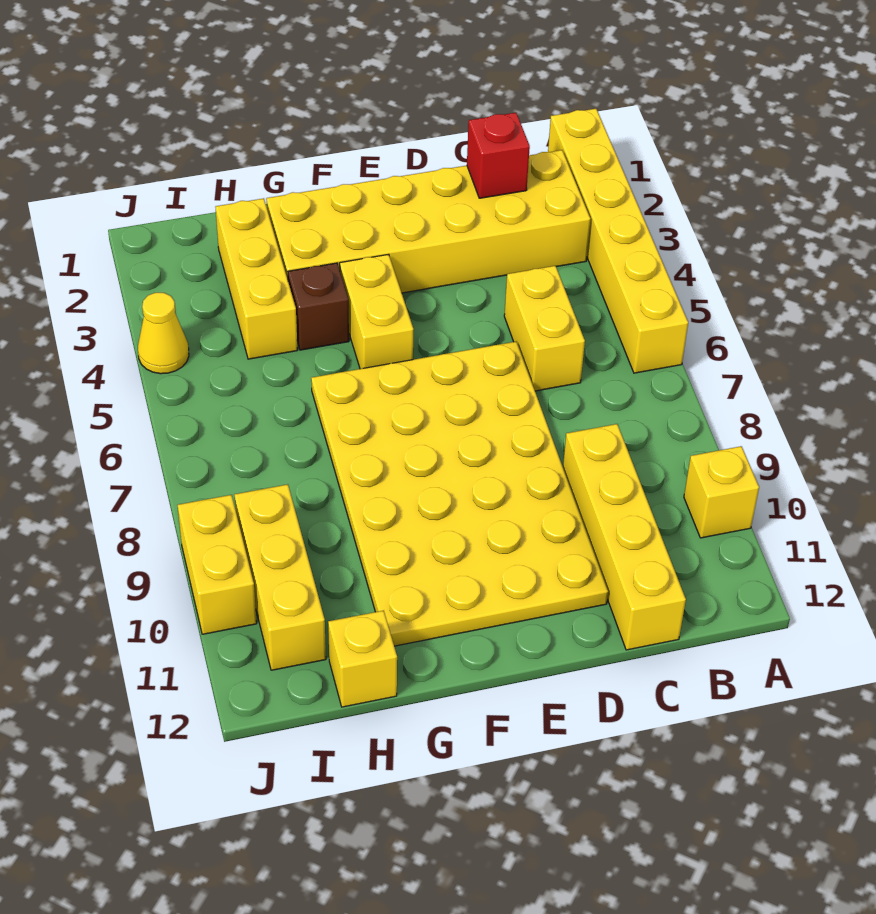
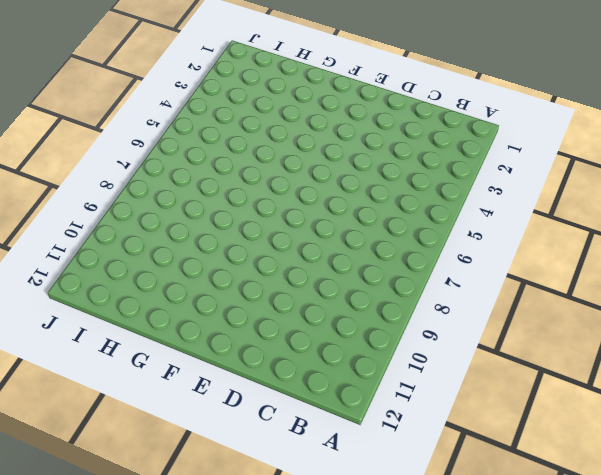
none -> yellow 1x6 brick [548,109,688,373]
none -> yellow 1x1 brick [684,446,759,538]
none -> yellow 2x6 brick [266,150,590,293]

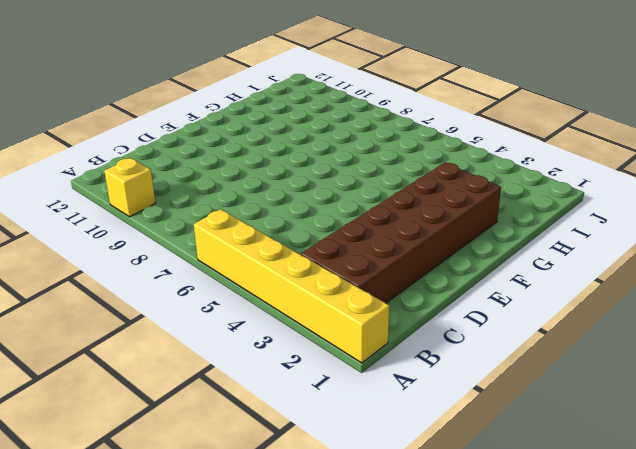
brown 2x6 brick [301,163,501,303] -> yellow 2x6 brick [266,150,590,293]
none -> yellow 1x2 brick [504,266,585,391]
none -> yellow 1x4 brick [563,424,686,650]
none -> yellow 4x6 plate [311,341,608,646]

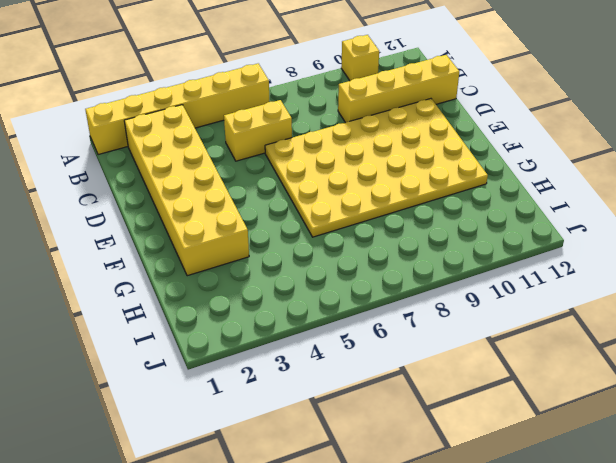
none -> yellow 1x2 brick [340,254,414,369]
none -> brown 1x1 brick [288,263,349,350]
none -> yellow 1x3 brick [216,198,297,359]

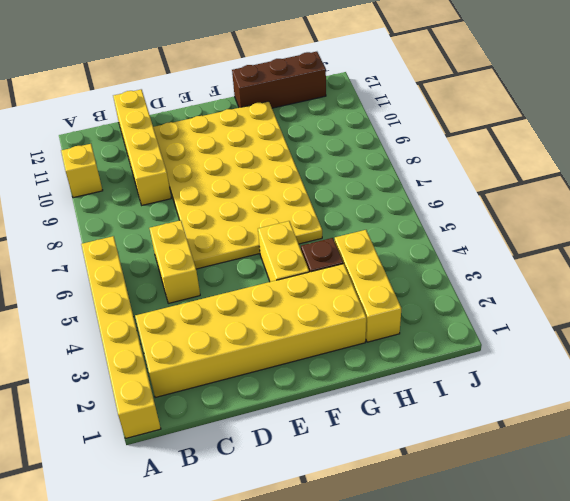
brown 1x3 brick [232,52,326,108] -> yellow 1x1 brick [328,611,397,707]
none -> yellow 1x3 brick [234,484,326,670]
none -> yellow 1x1 cone [138,293,189,374]
none -> yellow 1x2 brick [178,495,257,634]

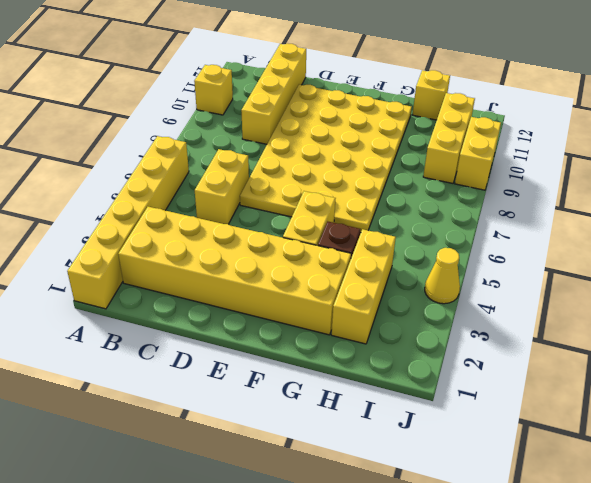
none -> red 1x1 brick [467,113,530,198]

